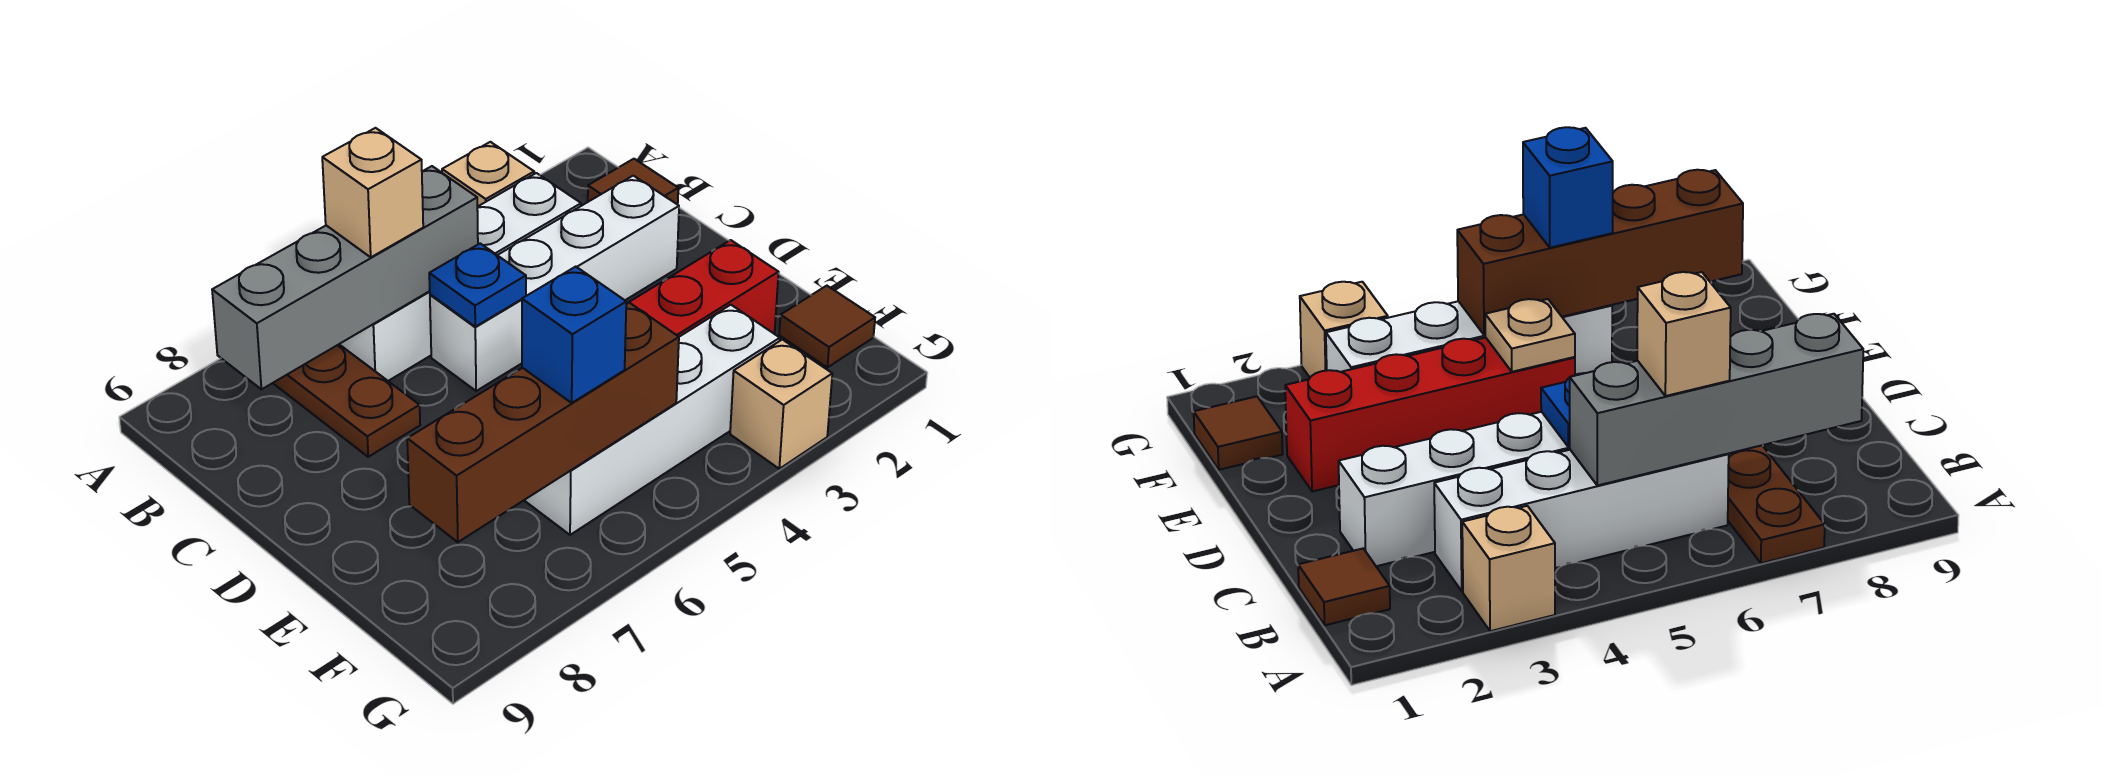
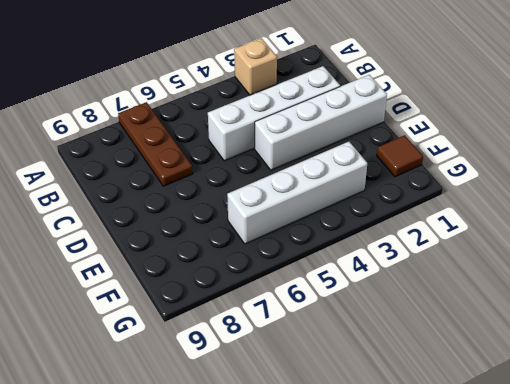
white 1x4 brick [255,75,387,170] -> white 1x4 brick moved to [339,173,581,381]
none -> brown 1x1 tile [588,159,678,205]
none -> red 1x4 brick [627,240,779,337]
none -> tan 1x1 brick [730,340,832,469]

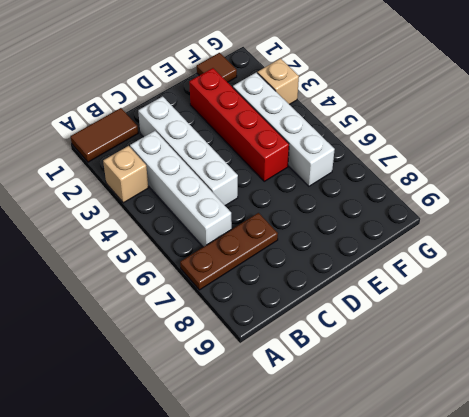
brown 1x2 tile [71,108,138,162] -> brown 1x1 tile [588,159,678,205]
none -> grey 1x4 brick [212,166,478,389]
none -> blue 1x1 plate [429,244,526,327]
none -> tan 1x1 plate [1485,299,1575,372]

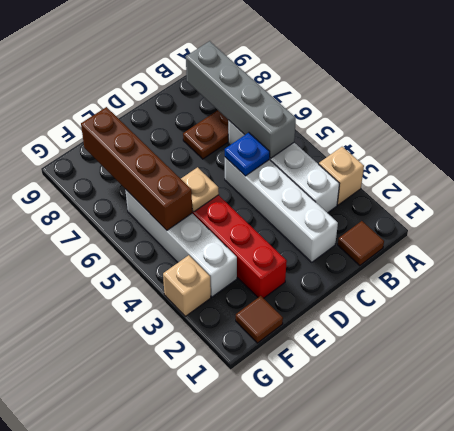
none -> tan 1x1 brick [322,128,423,257]
none -> blue 1x1 brick [522,267,626,403]

